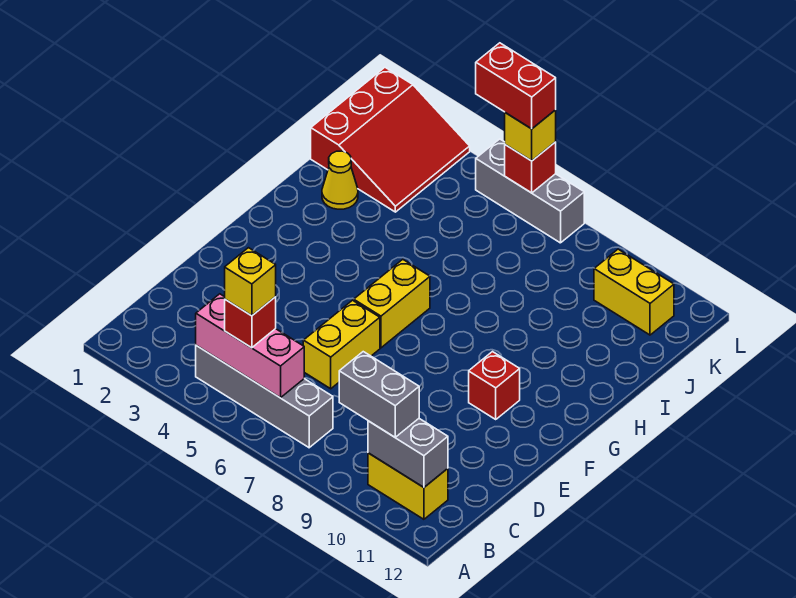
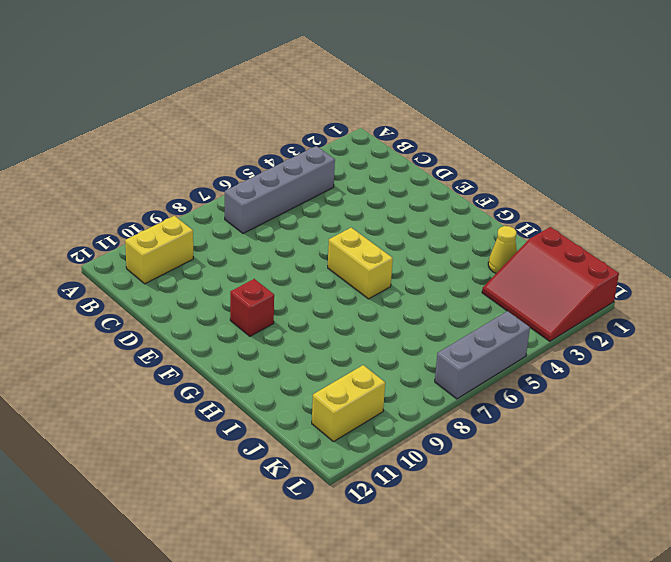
none -> yellow 1x2 brick [303,300,380,389]
none -> pink 1x3 brick [196,294,304,398]
none -> grey 1x2 brick [368,419,448,487]

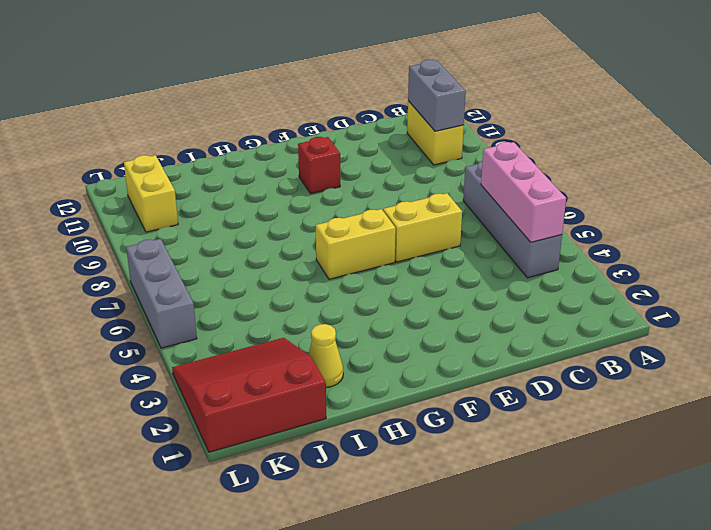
none -> red 1x1 brick [505,142,556,193]
none -> red 1x1 brick [225,297,276,348]
none -> grey 1x2 brick [339,352,419,437]

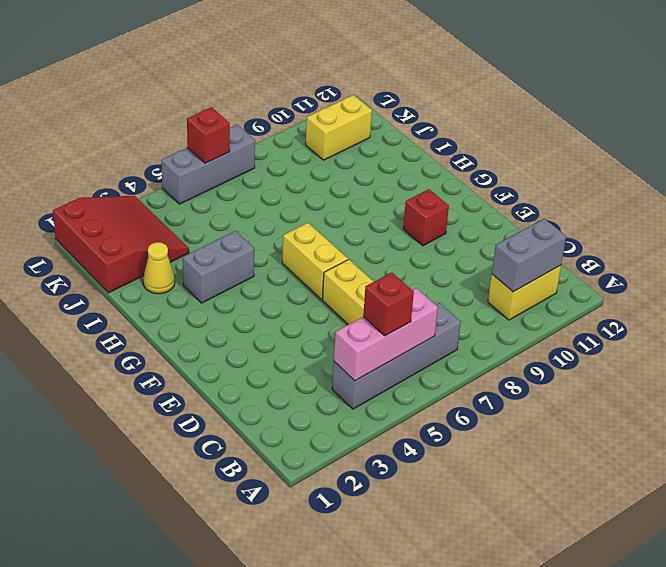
grey 1x2 brick [183,231,254,303] -> grey 1x2 brick moved to [339,352,419,437]
none -> yellow 1x1 brick [505,110,556,161]
none -> yellow 1x1 brick [225,248,276,316]
none -> red 1x2 brick [476,43,556,129]

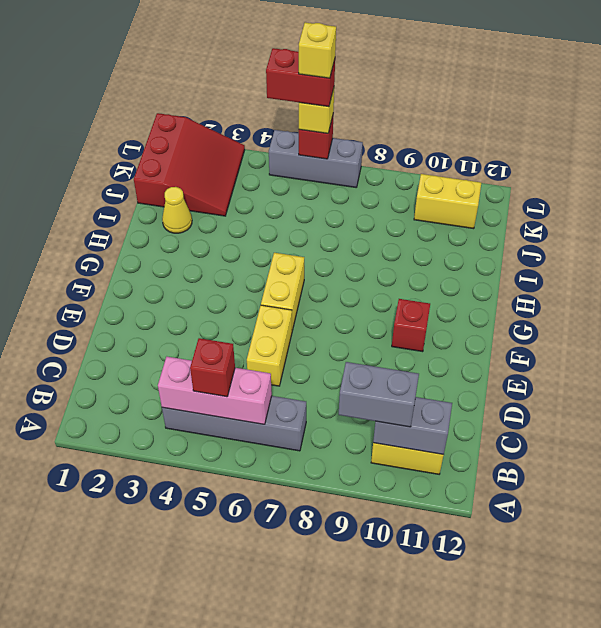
yellow 1x1 brick [299,22,336,78] -> yellow 1x1 brick moved to [225,248,276,316]

